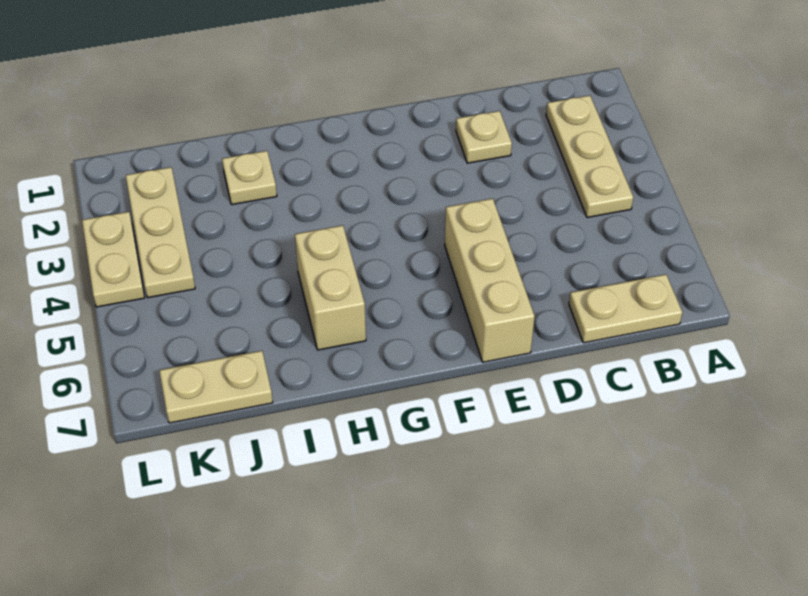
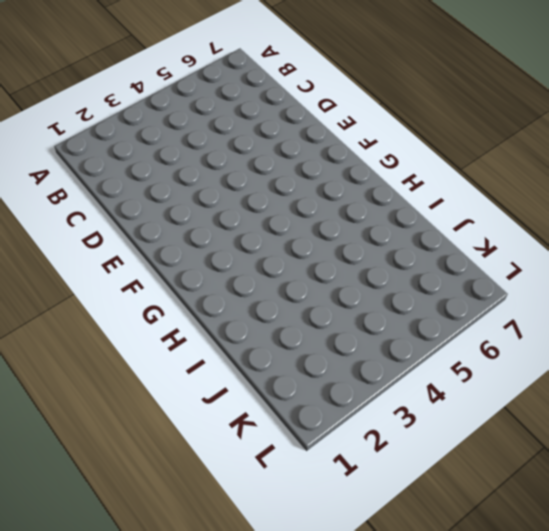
none -> tan 1x3 plate [546,95,633,217]
none -> tan 1x2 plate [569,274,682,343]

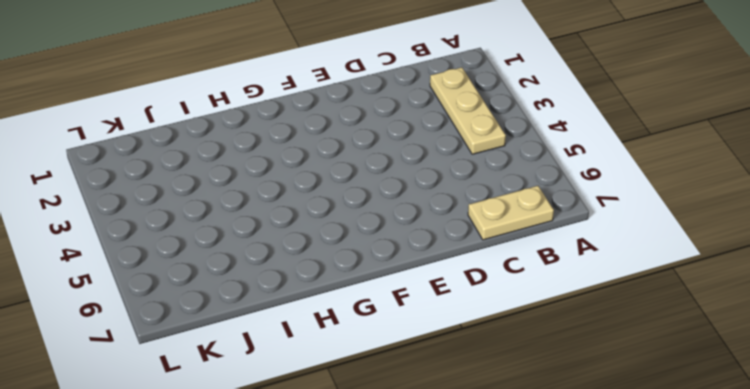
none -> tan 1x1 plate [456,111,512,163]
none -> tan 1x3 brick [445,199,535,362]

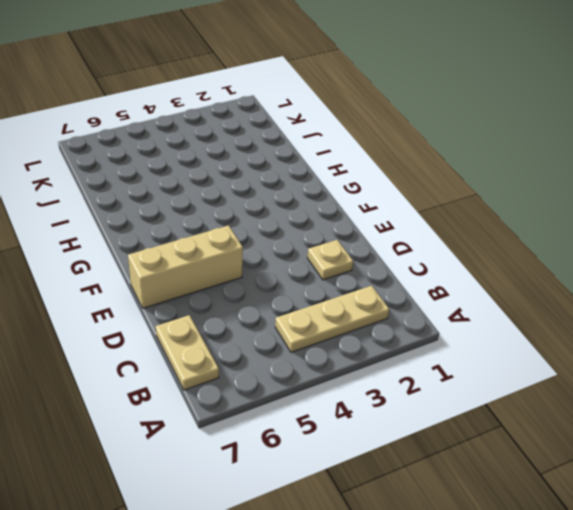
none -> tan 1x2 brick [295,225,366,350]
none -> tan 1x1 plate [222,151,277,205]

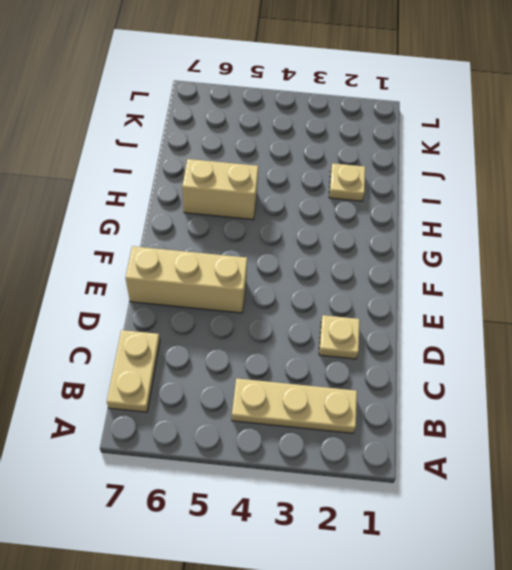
none -> tan 1x2 plate [159,351,273,423]
none -> tan 1x3 plate [126,167,195,298]

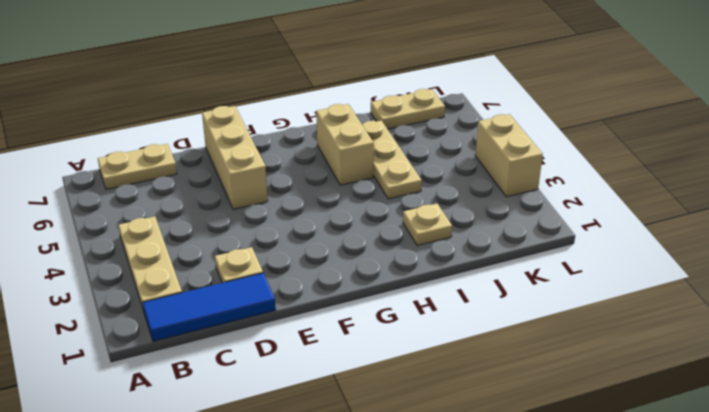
blue 1x3 tile [142,273,276,342] -> none
tan 1x3 plate [363,121,422,199] -> tan 1x3 plate moved to [126,167,195,298]
tan 1x2 brick [475,114,543,197] -> tan 1x2 plate [82,212,145,307]

